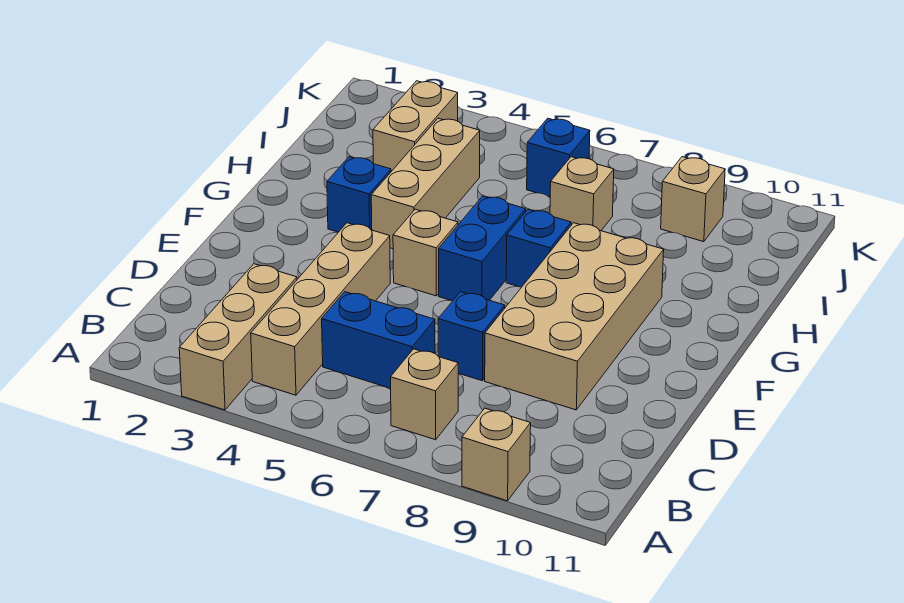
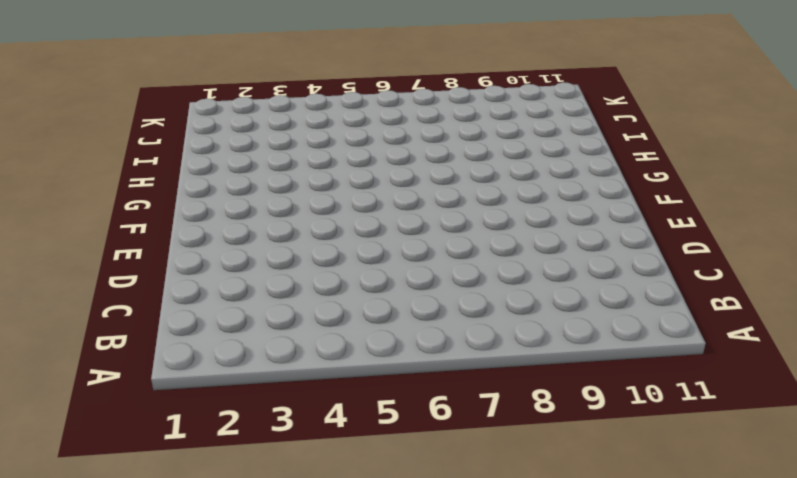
none -> tan 1x3 brick [179,264,297,410]
none -> tan 1x1 brick [462,408,531,501]
none -> tan 1x4 brick [251,223,390,395]

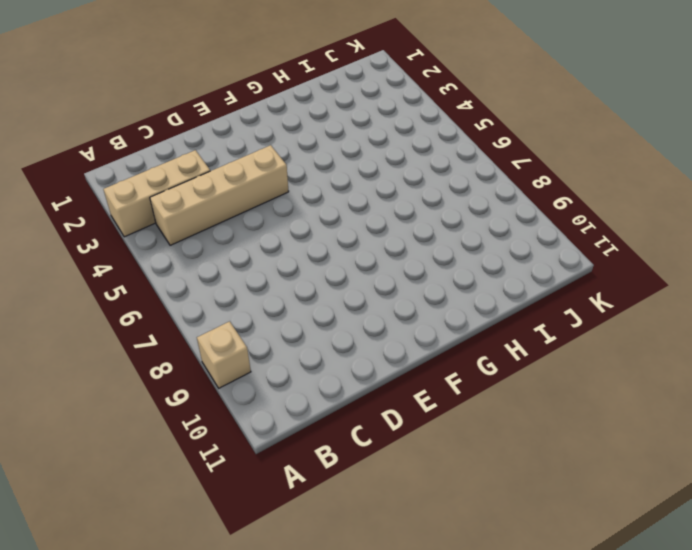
none -> tan 1x1 brick [391,349,458,440]
none -> blue 1x2 brick [322,292,435,388]
none -> blue 1x1 brick [438,292,505,381]

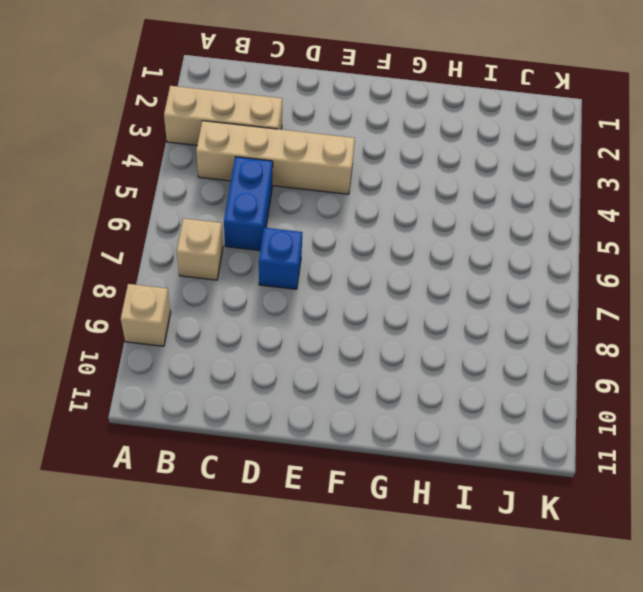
none -> tan 2x4 brick [485,223,664,410]
none -> tan 1x1 brick [393,209,458,296]
none -> blue 1x2 brick [439,196,526,301]

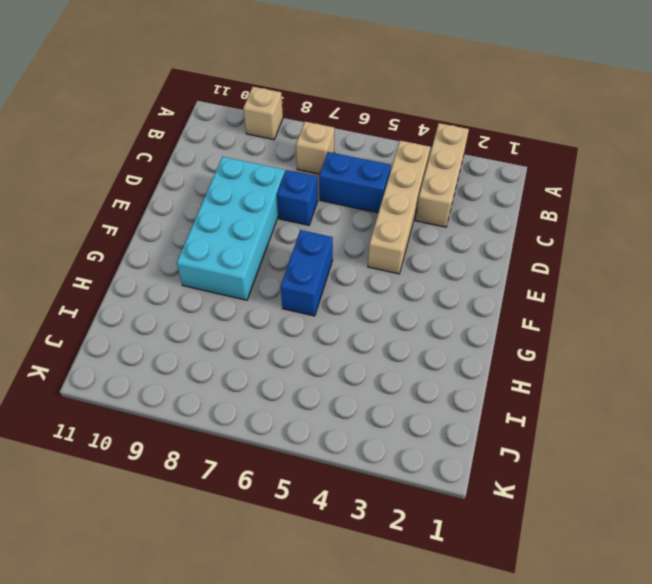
cyan 2x4 brick [177,157,285,300] -> tan 2x4 brick [485,223,664,410]
none -> tan 1x1 brick [393,209,458,296]
none -> blue 1x1 brick [327,157,391,232]
none -> tan 1x3 brick [371,118,480,249]

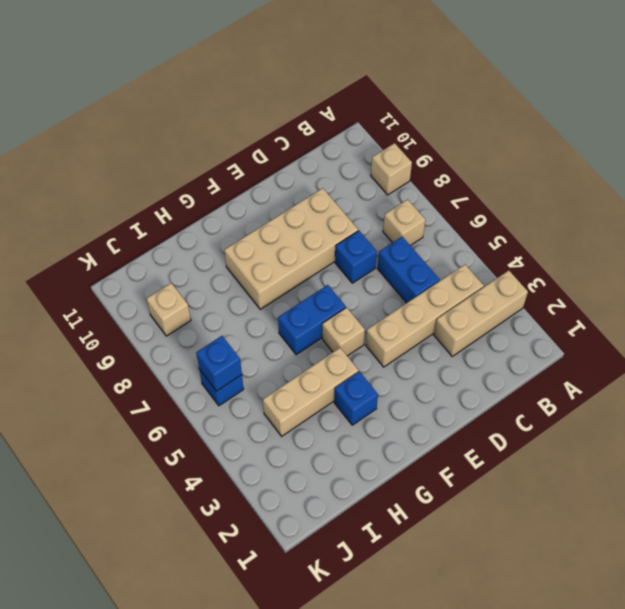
blue 1x1 brick [196,336,242,391] -> blue 1x1 brick moved to [506,209,571,287]
none -> tan 1x2 brick [373,81,458,172]
none -> tan 1x1 brick [550,157,614,231]

